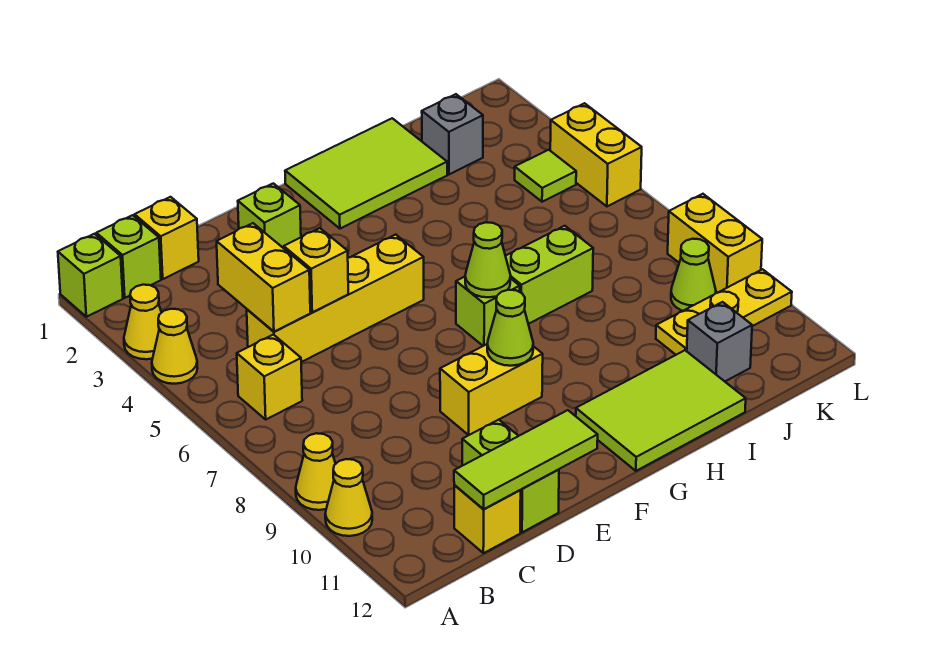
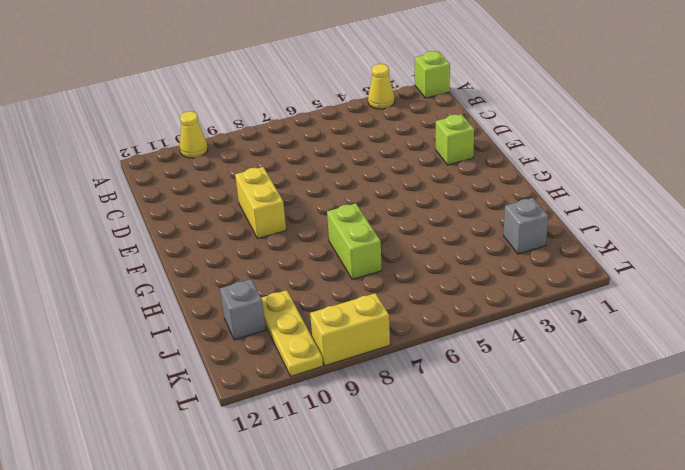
none -> yellow 1x1 cone [152,309,197,384]
none -> yellow 1x1 cone [296,433,335,510]
none -> lime 1x1 brick [96,215,161,298]

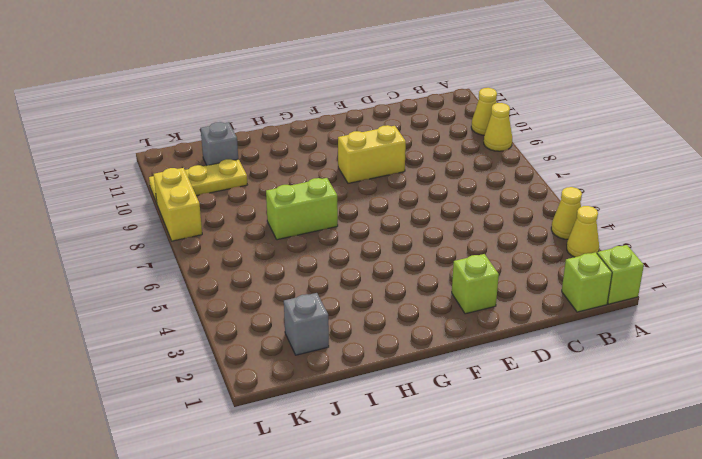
none -> yellow 1x1 brick [237,335,302,419]
none -> yellow 1x1 brick [135,197,199,279]
none -> yellow 1x4 brick [247,235,424,362]

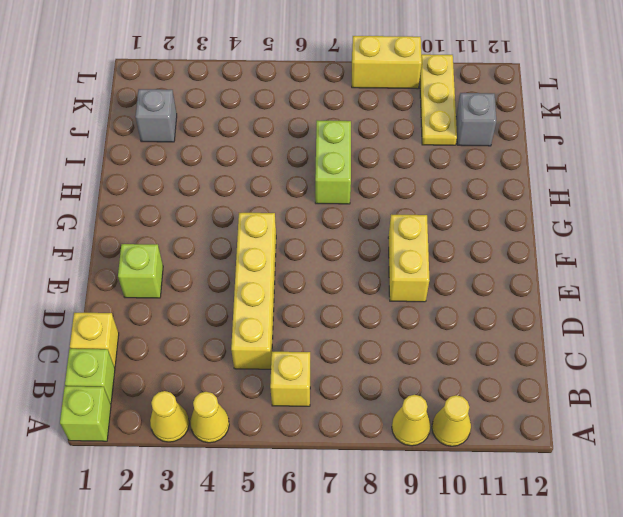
none -> yellow 1x1 brick [454,485,521,553]
none -> lime 1x2 brick [462,420,559,532]
none -> lime 2x3 tile [285,118,447,229]

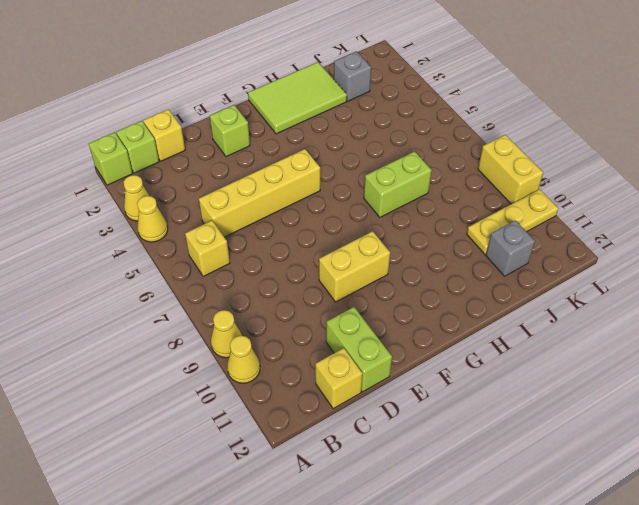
none -> lime 1x1 brick [456,277,520,346]
none -> lime 2x3 tile [576,350,746,471]
none -> lime 1x1 tile [515,150,576,202]

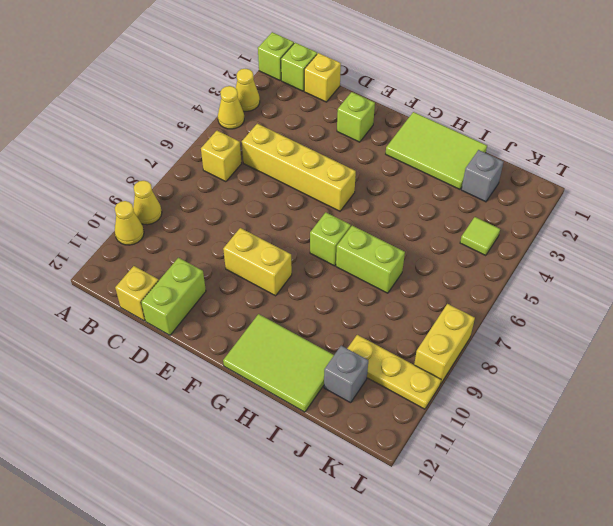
none -> lime 1x1 cone [671,239,716,311]
none -> yellow 1x2 brick [550,103,642,206]
none -> yellow 1x2 brick [217,223,310,332]

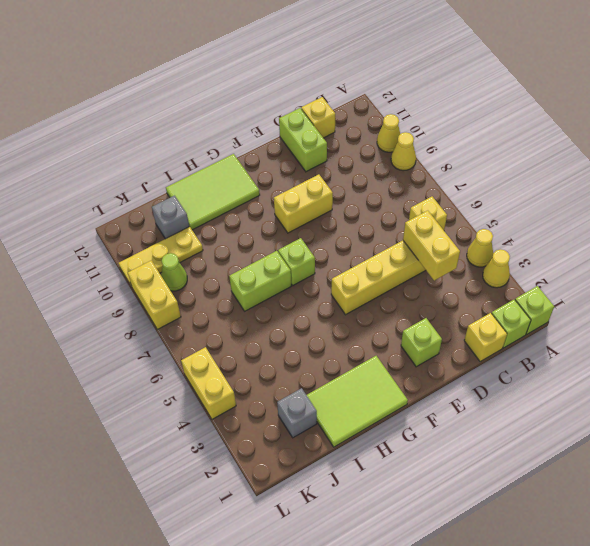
none -> lime 1x1 tile [515,150,576,202]
none -> lime 1x3 tile [454,410,598,509]
none -> yellow 1x1 brick [284,228,348,312]

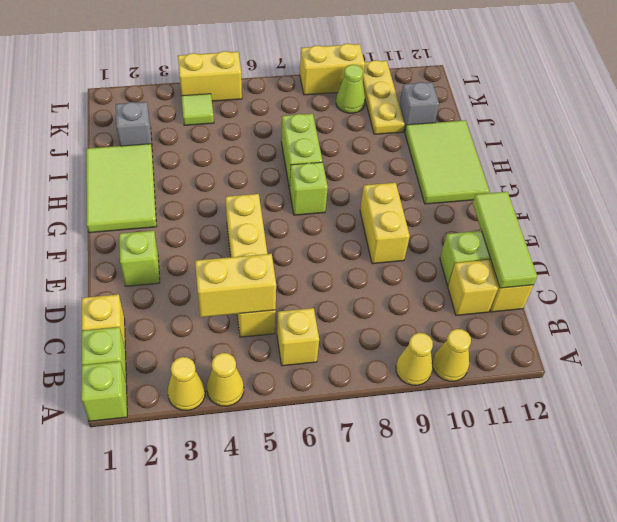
yellow 1x1 brick [448,260,498,315] -> yellow 1x1 brick moved to [284,228,348,312]
none -> lime 1x1 cone [487,290,533,366]
none -> lime 1x1 cone [465,222,511,297]

